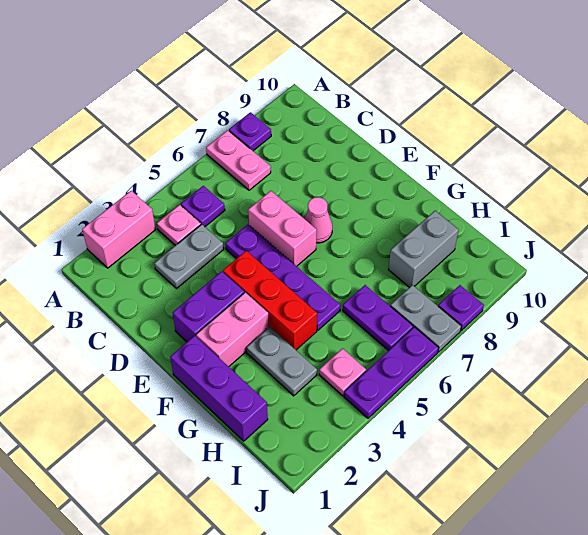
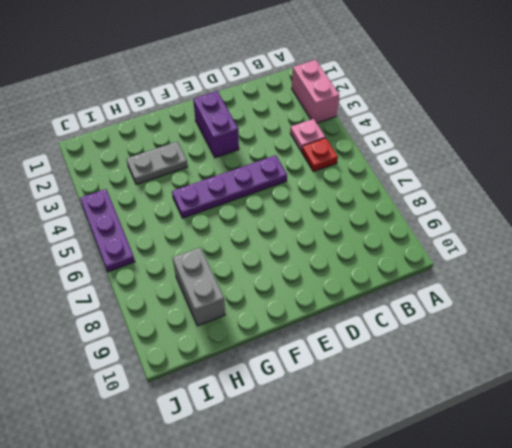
red 1x1 plate [302,138,338,172] -> purple 1x1 plate [181,186,225,227]
none -> pink 1x2 plate [206,130,271,190]
none -> purple 1x1 plate [229,112,271,151]
none -> grey 1x2 plate [154,224,224,288]

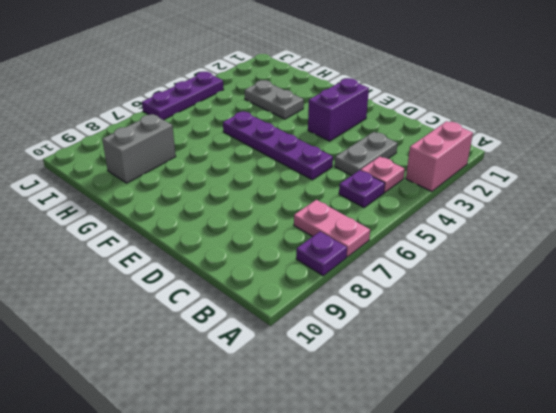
none -> pink 1x2 brick [248,191,317,266]
none -> red 1x3 brick [223,251,317,350]
none -> pink 1x1 cone [304,197,332,243]

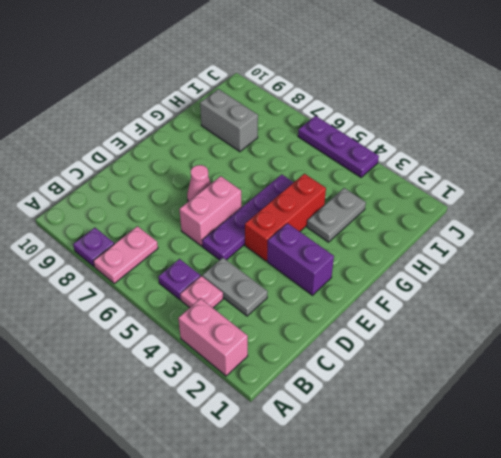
none -> purple 1x3 brick [170,336,268,441]
none -> pink 1x2 brick [196,292,269,367]
none -> purple 1x2 plate [343,285,413,351]

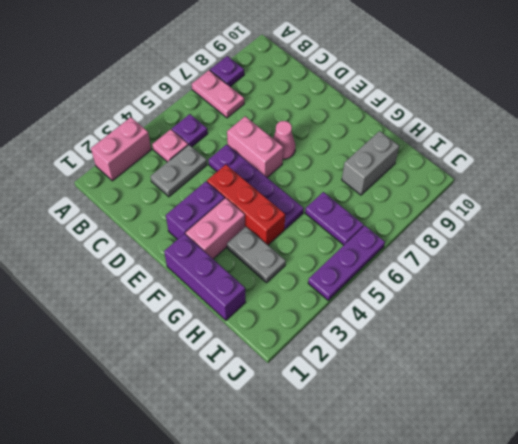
none -> pink 1x1 plate [319,349,366,396]
none -> grey 1x2 plate [391,285,461,352]
none -> purple 1x1 plate [438,285,484,331]

